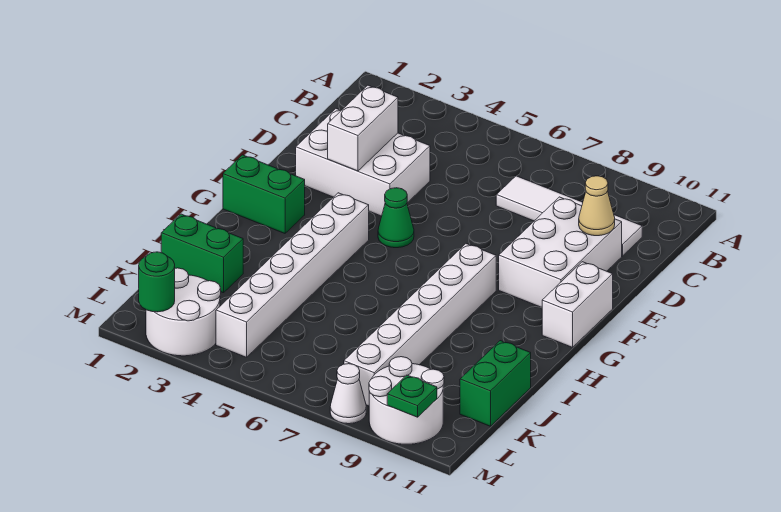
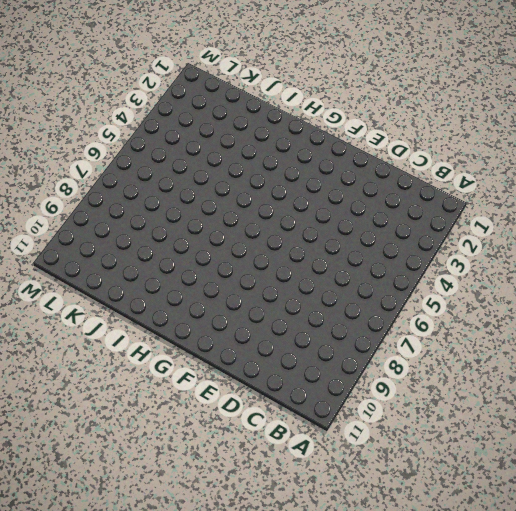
none -> white 1x4 tile [496,176,642,256]
none -> white 2x3 brick [296,109,430,216]
none -> white 2x3 brick [499,197,622,308]

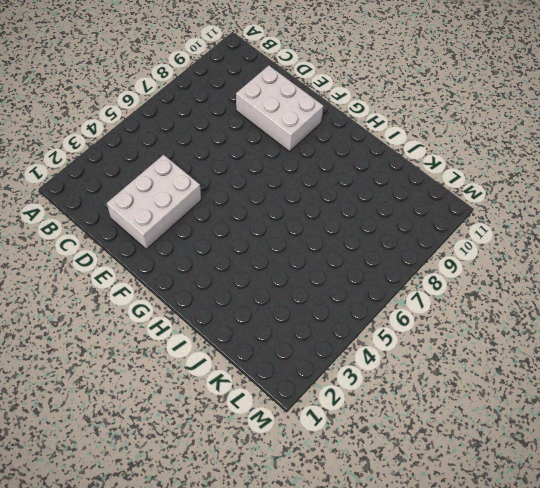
none -> white 1x4 tile [496,176,642,256]
none -> green 1x1 cone [378,188,414,248]
none -> white 1x2 brick [542,262,613,347]

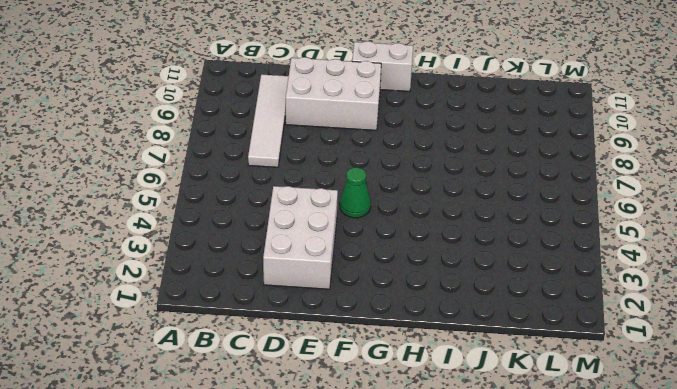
none -> green 1x2 brick [223,155,305,233]
none -> white 1x6 brick [216,193,369,357]
none -> white 1x6 brick [344,244,496,406]

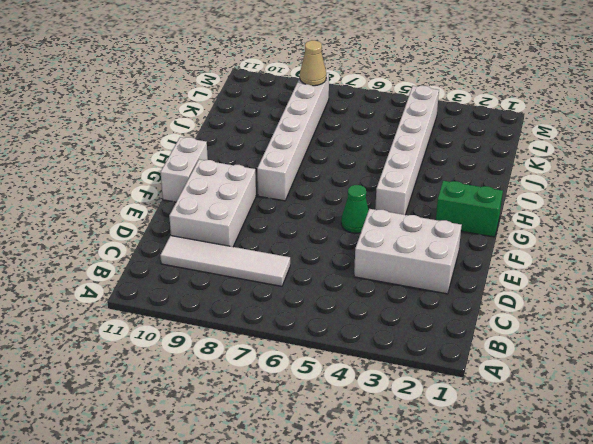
tan 1x1 cone [300,40,326,86] -> tan 1x1 cone moved to [579,176,615,236]
none -> green 1x2 brick [161,214,243,293]
none -> green 1x2 brick [460,341,531,426]
none -> white 2x2 round brick [146,268,221,356]

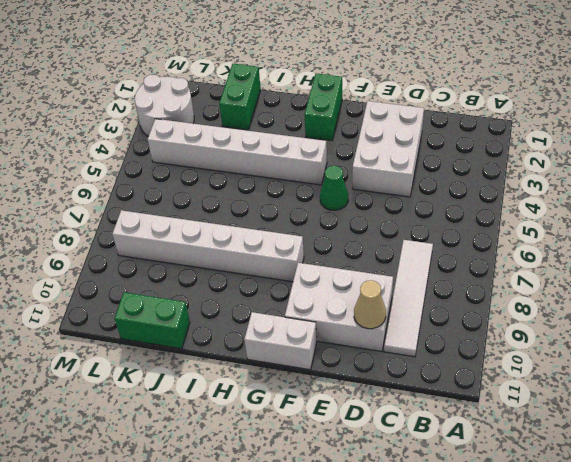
none -> white 2x2 round brick [369,357,444,444]
none -> white 1x1 cone [330,364,366,424]
none -> white 1x2 brick [328,85,398,171]

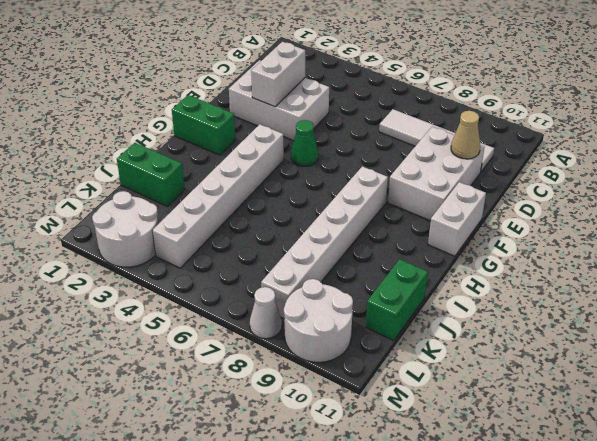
none -> green 1x1 round brick [139,252,175,312]
none -> green 1x1 plate [387,375,437,417]

